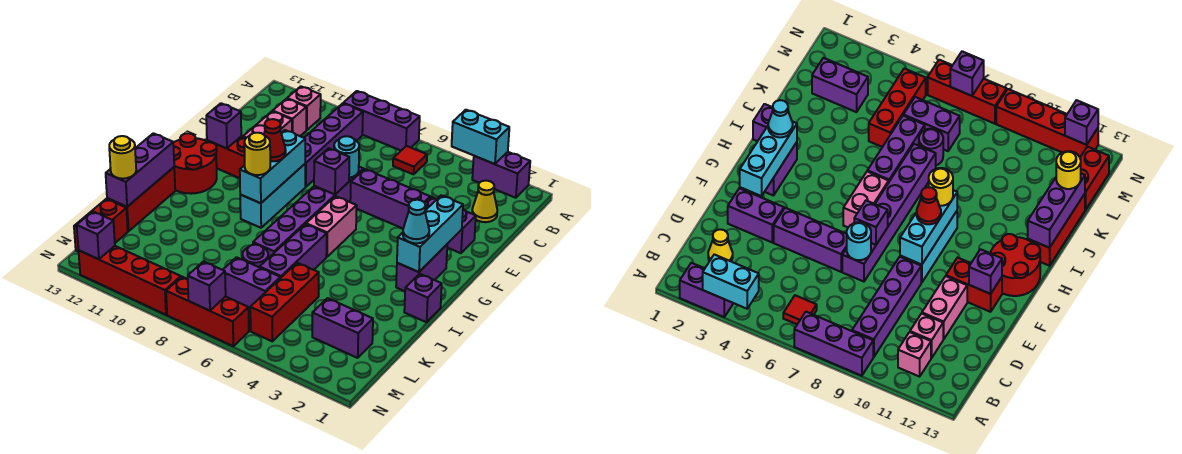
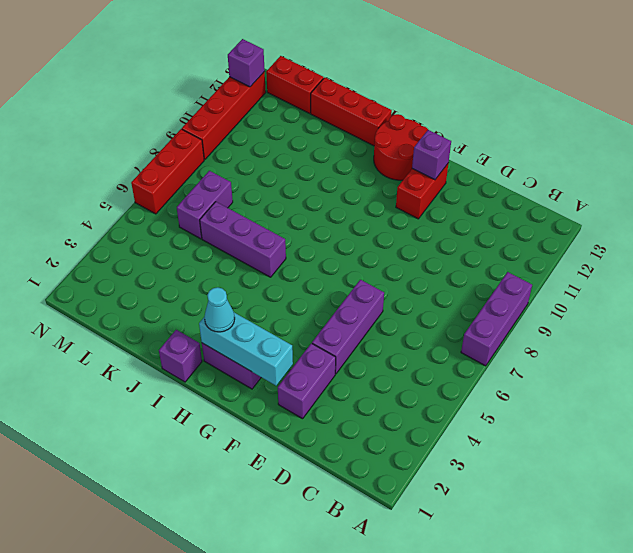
none -> purple 1x2 brick [472,152,530,198]
none -> red 1x1 tile [393,146,427,174]
none -> purple 1x4 brick [304,103,363,187]
none -> pink 1x1 brick [287,86,321,130]

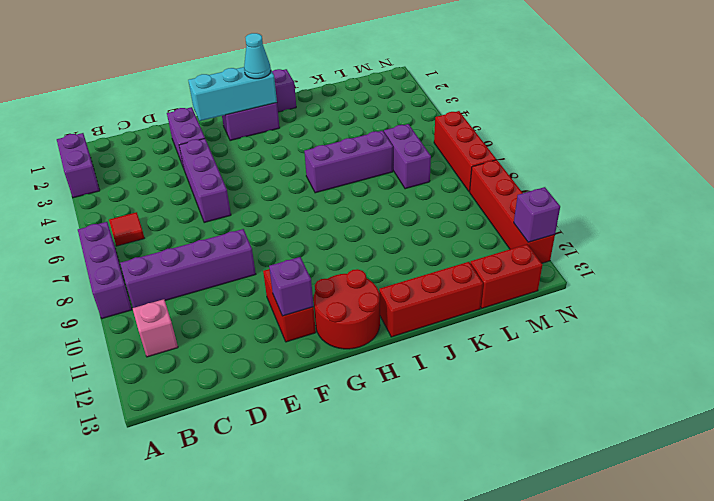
none -> yellow 1x1 cone [472,181,497,222]
none -> pink 1x1 brick [273,99,306,136]
none -> pink 1x2 brick [243,111,292,138]
none -> purple 1x6 brick [253,167,364,258]

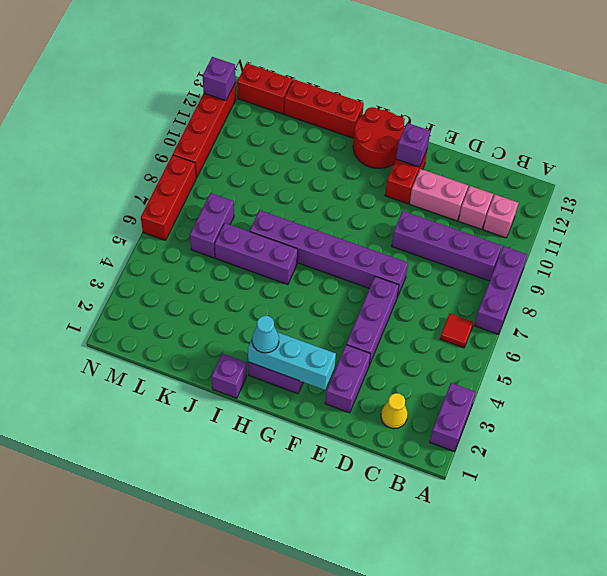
none -> cyan 1x3 brick [240,164,305,228]
none -> pink 1x2 brick [306,196,357,257]
none -> red 1x3 brick [250,263,319,341]
none -> purple 1x1 round brick [242,245,268,267]

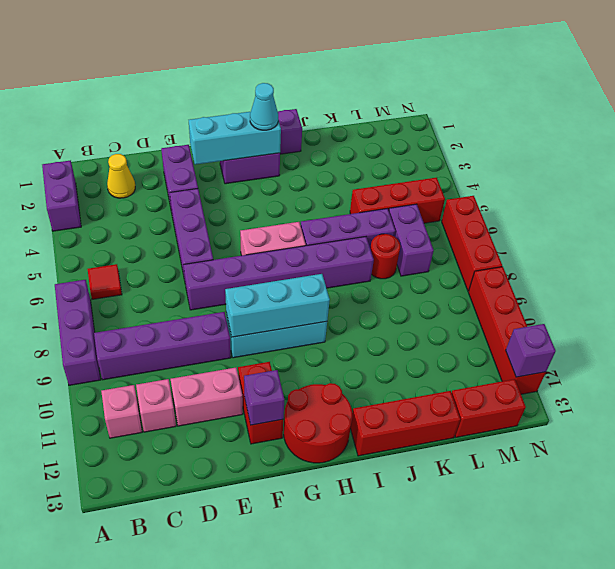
red 1x1 round brick [370,234,400,279] -> purple 1x1 round brick [242,245,268,267]
none -> purple 1x2 brick [312,298,373,358]
none -> cyan 1x2 brick [452,110,509,164]
none -> cyan 1x1 round brick [334,136,359,178]
none -> purple 1x1 brick [314,148,349,194]

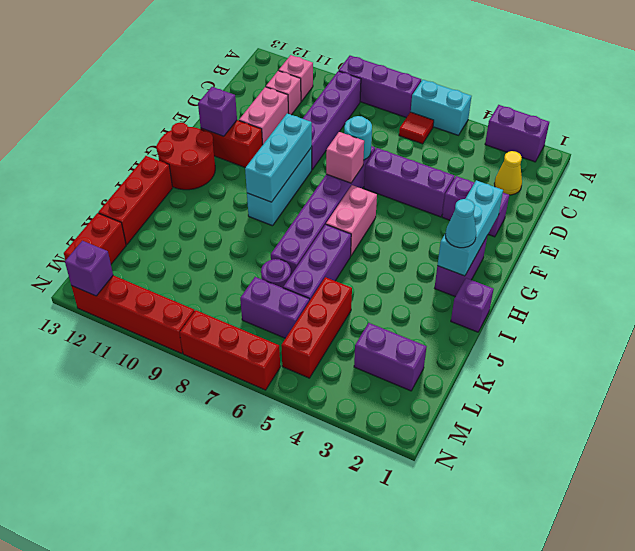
cyan 1x2 brick [411,80,471,135] -> cyan 1x2 brick moved to [452,110,509,164]
pink 1x1 brick [326,132,364,183] -> purple 1x1 brick [314,148,349,194]
none -> purple 1x3 brick [106,133,174,207]
none -> purple 1x1 brick [188,261,226,311]
none -> red 1x1 cone [264,119,286,161]
none -> yellow 1x1 round brick [244,133,270,175]

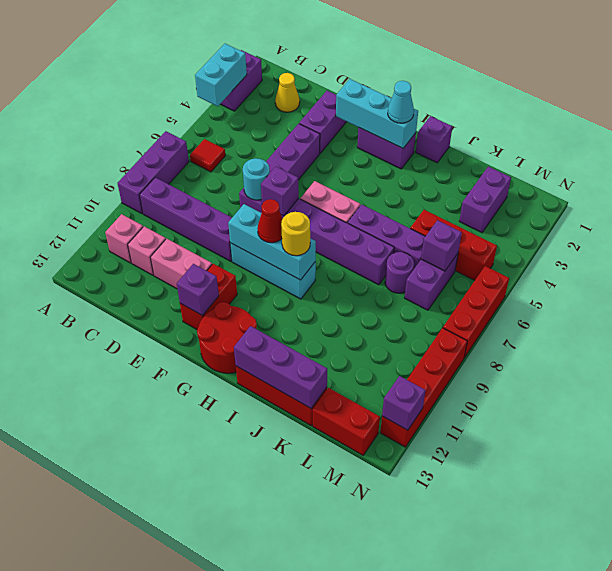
purple 1x1 brick [421,220,462,271] -> purple 1x1 brick moved to [188,261,226,311]
none -> yellow 1x1 round brick [109,136,136,179]

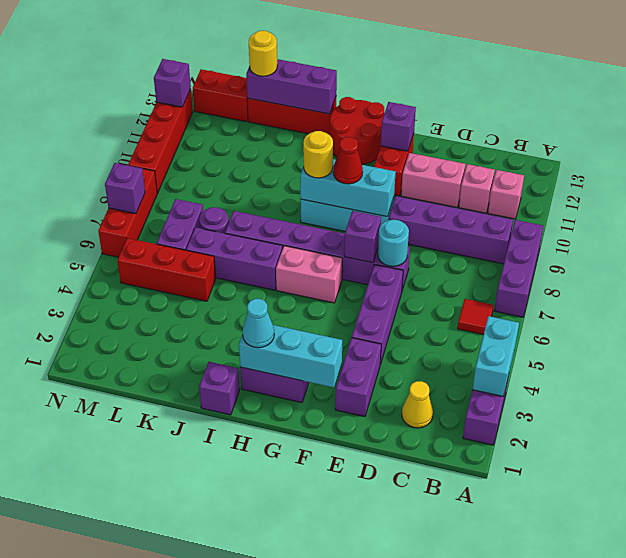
none -> purple 1x2 brick [312,298,373,358]

